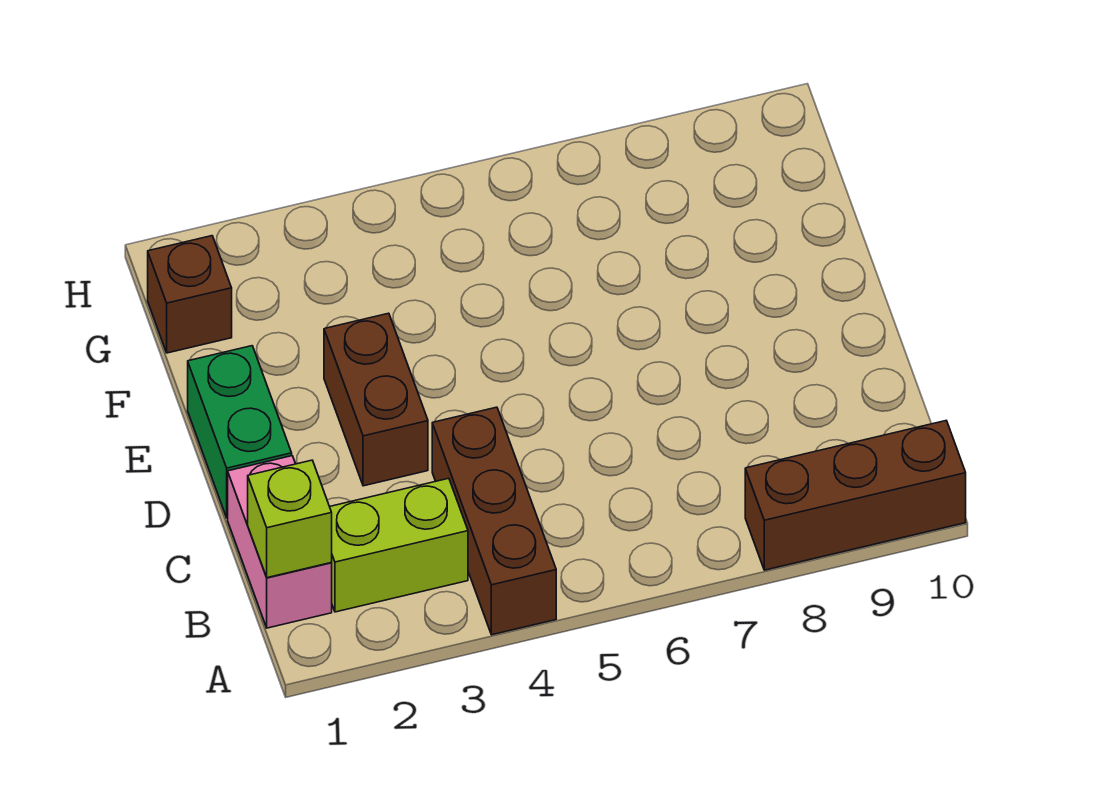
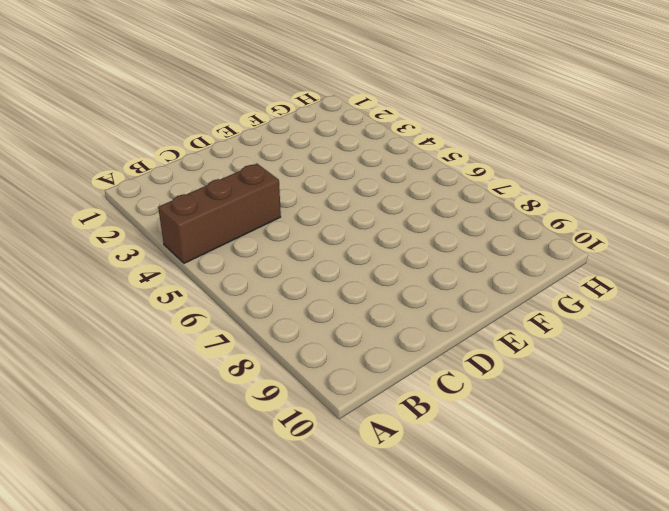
none -> brown 1x3 brick [745,421,966,570]
none -> pink 1x2 brick [228,456,332,628]

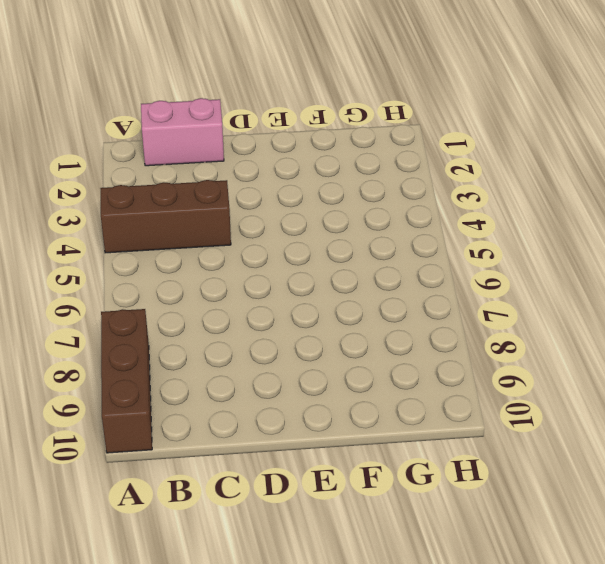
none -> lime 1x2 brick [330,478,468,612]
none -> green 1x2 brick [188,346,292,518]

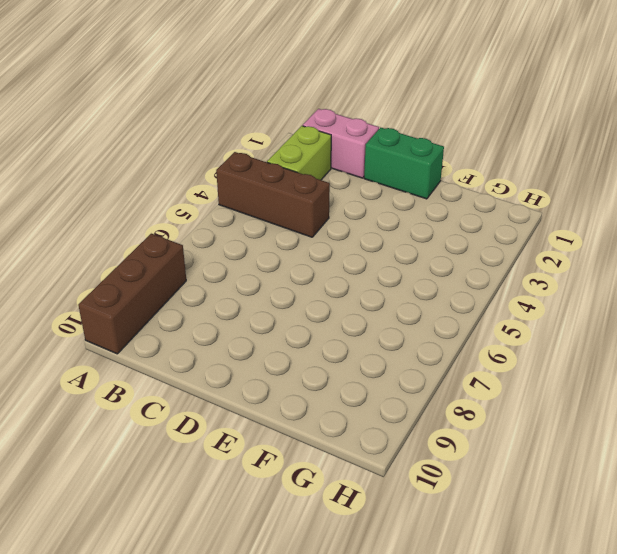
none -> brown 1x2 brick [324,313,428,486]
none -> brown 1x1 brick [148,236,232,353]

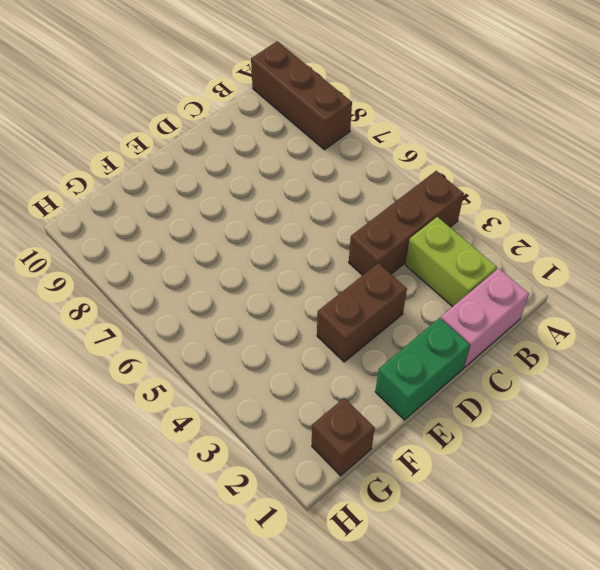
none -> lime 1x1 brick [248,460,332,578]

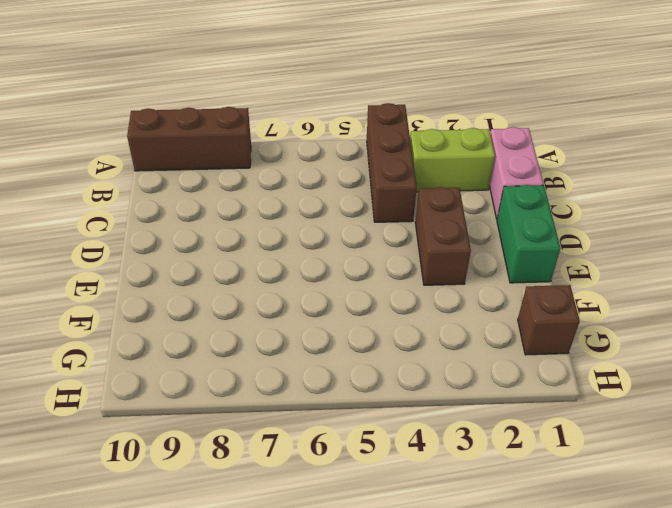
none -> lime 1x1 brick [248,460,332,578]

